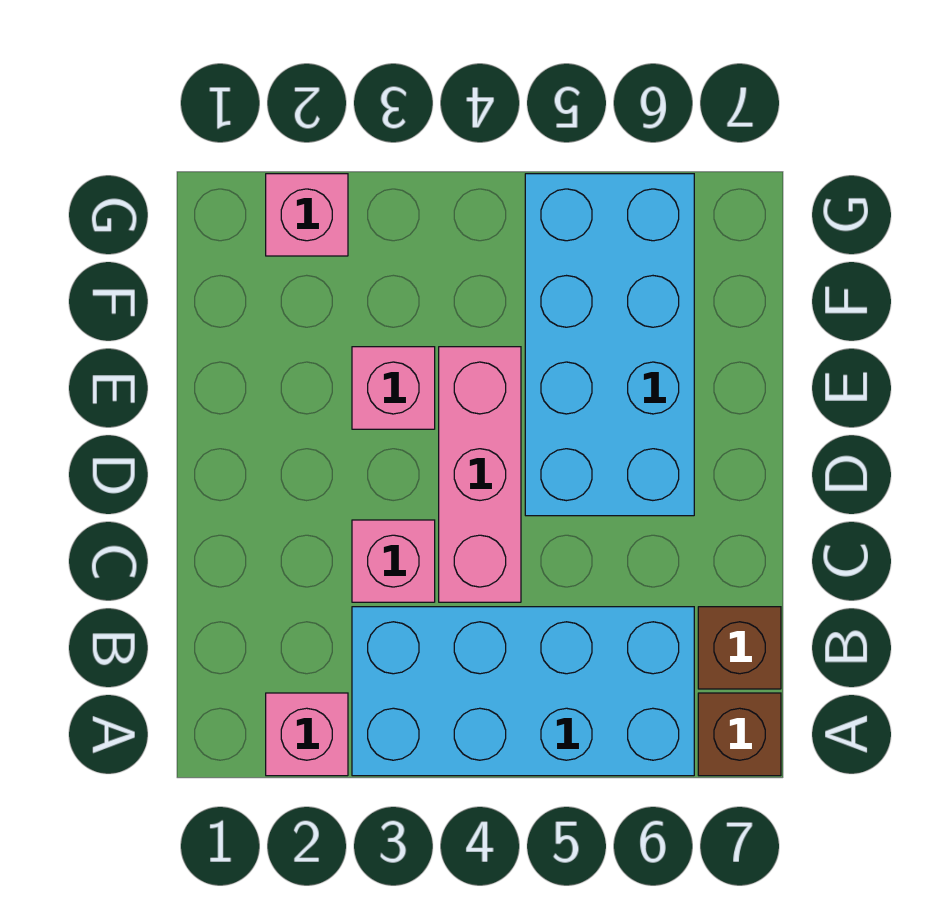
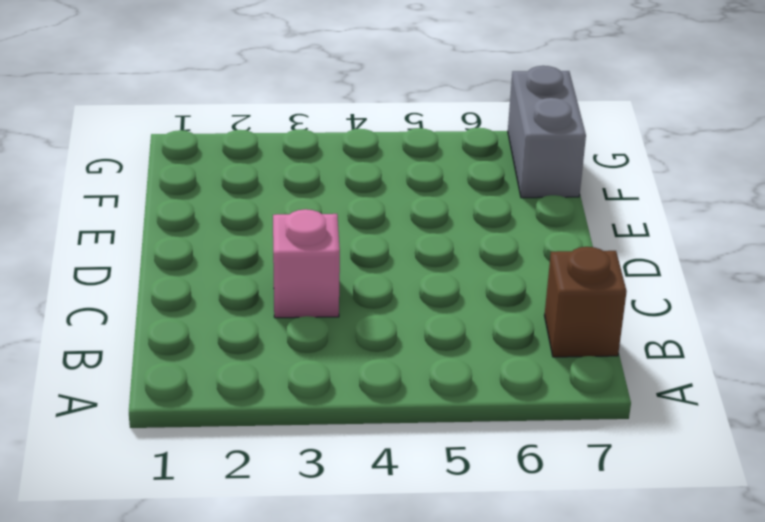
grey 1x2 brick [508,66,586,198] -> none
none -> pink 1x1 brick [266,693,348,776]
none -> cyan 2x4 brick [352,607,694,776]

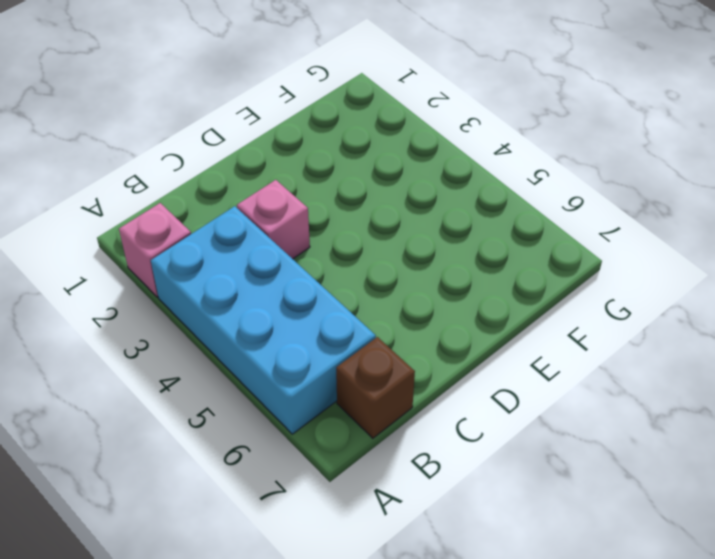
none -> brown 1x1 brick [698,693,781,776]
none -> pink 1x3 brick [439,347,521,602]

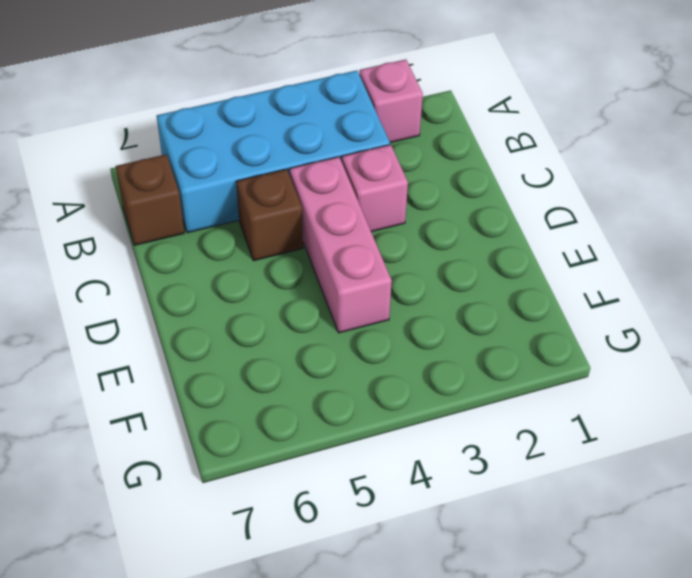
brown 1x1 brick [236,169,303,261] -> brown 1x1 brick moved to [698,693,781,776]
none -> cyan 2x4 brick [525,174,694,516]
none -> pink 1x1 brick [352,347,435,429]

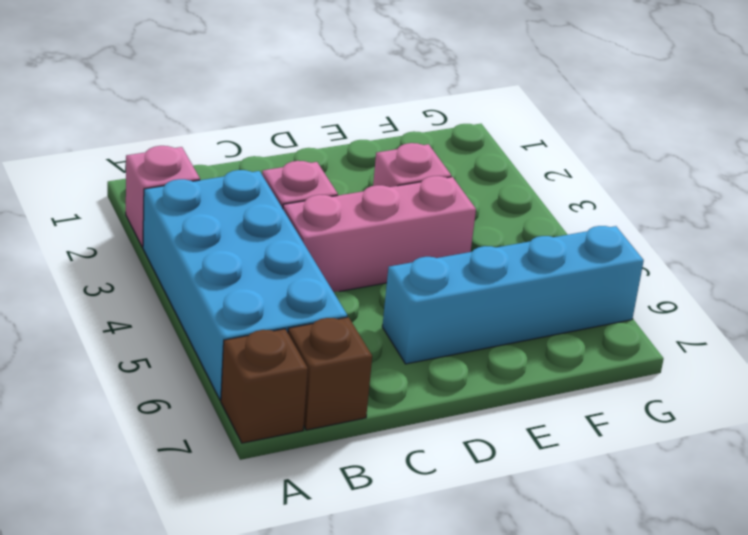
cyan 1x4 brick [382,226,644,364] -> cyan 2x4 brick [525,174,694,516]
none -> pink 1x1 brick [266,174,348,256]

